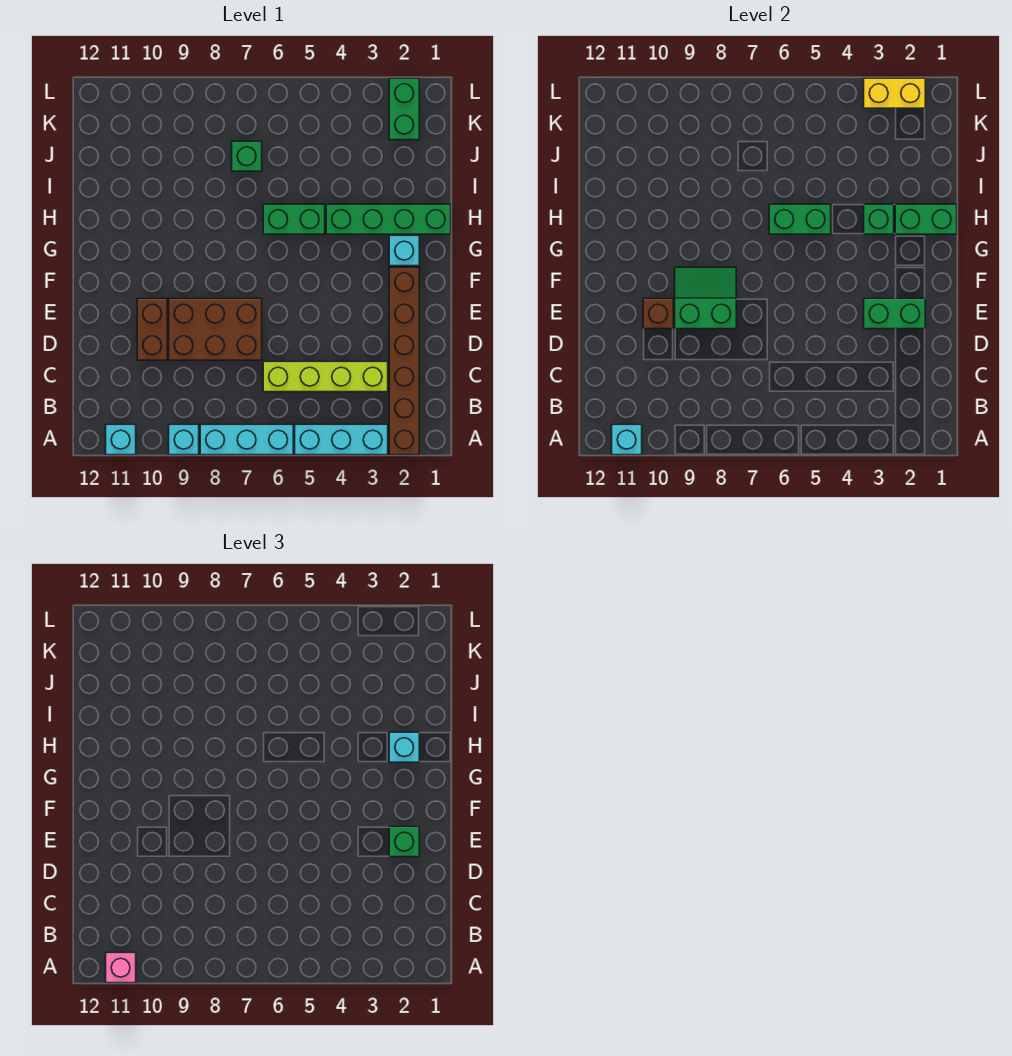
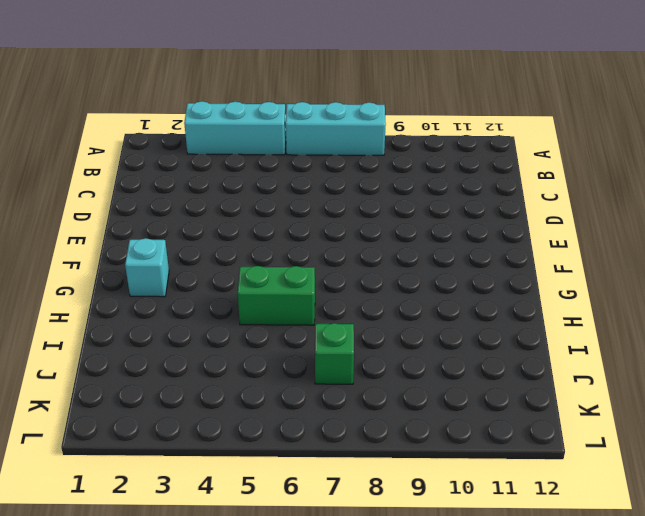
none -> brown 1x6 brick [389,267,419,455]
none -> cyan 1x1 brick [169,425,199,455]
none -> cyan 1x1 brick [106,425,136,455]

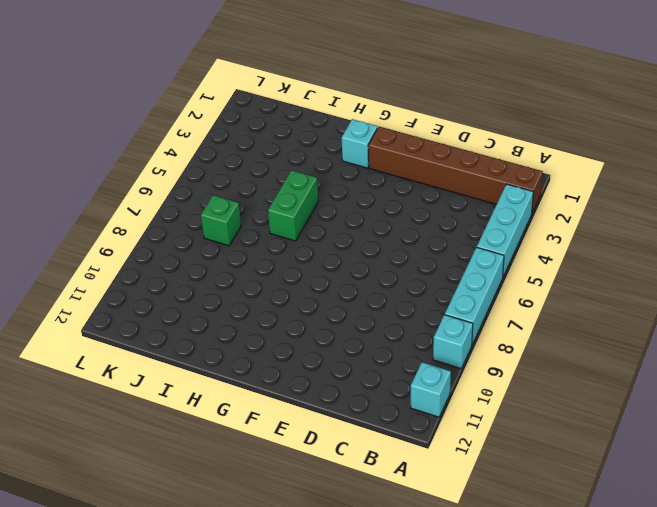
none -> lime 1x4 brick [263,362,388,392]
none -> brown 2x3 brick [169,299,262,360]
none -> brown 1x2 brick [137,299,167,360]

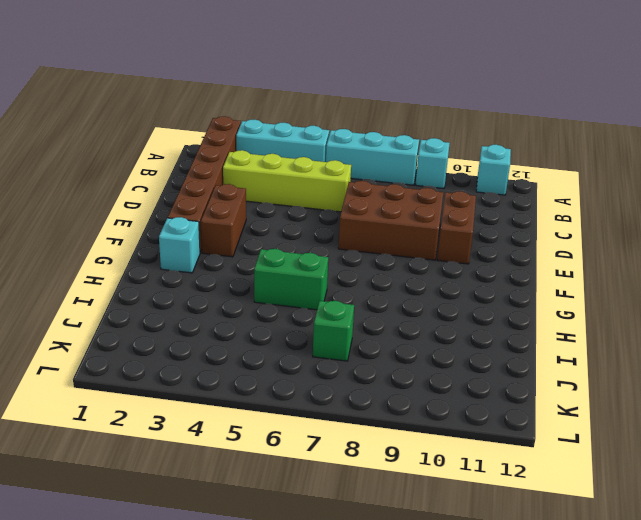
brown 1x2 brick [201,184,246,257] -> none
none -> green 1x4 brick [326,204,451,234]
none -> green 1x2 brick [389,78,419,140]
none -> cyan 1x1 brick [612,425,642,455]

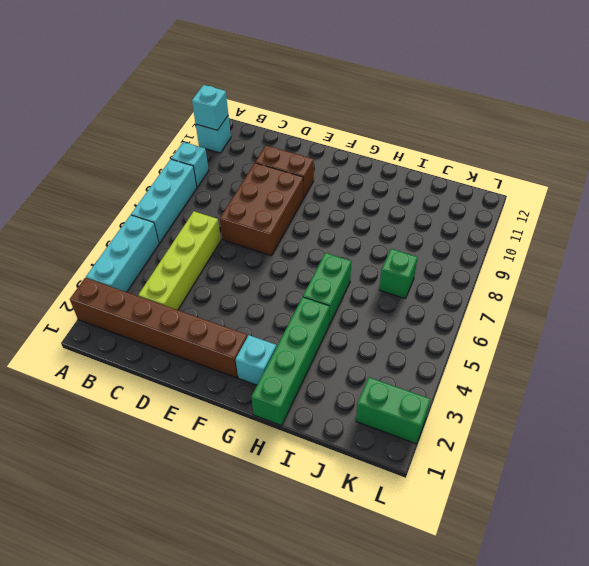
none -> green 1x2 brick [864,299,925,329]
none -> green 2x2 slope [675,267,736,329]
none -> brown 1x1 brick [643,299,673,329]

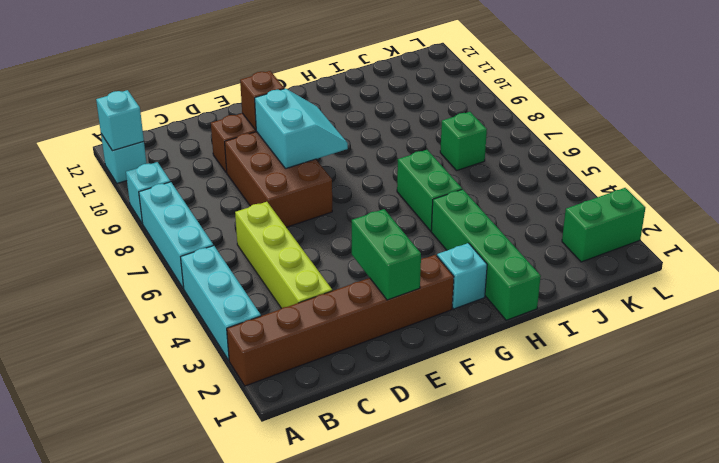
cyan 2x2 slope [255,88,348,169] -> green 2x2 slope [675,267,736,329]
none -> green 1x2 brick [895,204,957,234]
none -> green 1x1 brick [864,204,894,234]
none -> green 1x2 brick [769,204,831,234]

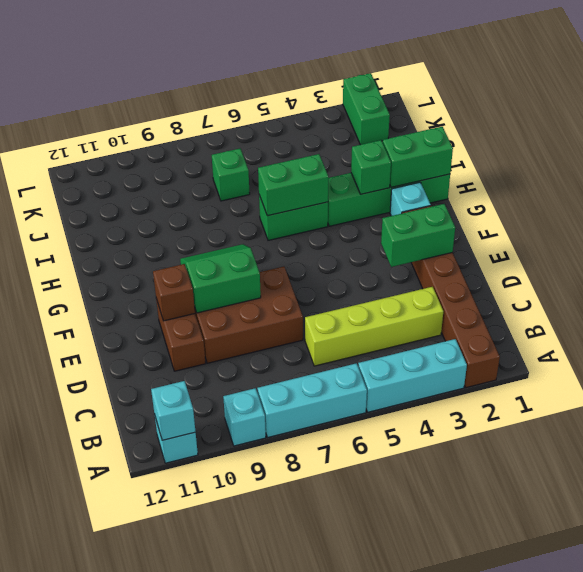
none -> yellow 1x2 brick [864,78,925,108]
none -> pink 1x1 brick [106,953,136,983]
none -> green 1x1 brick [389,827,419,857]

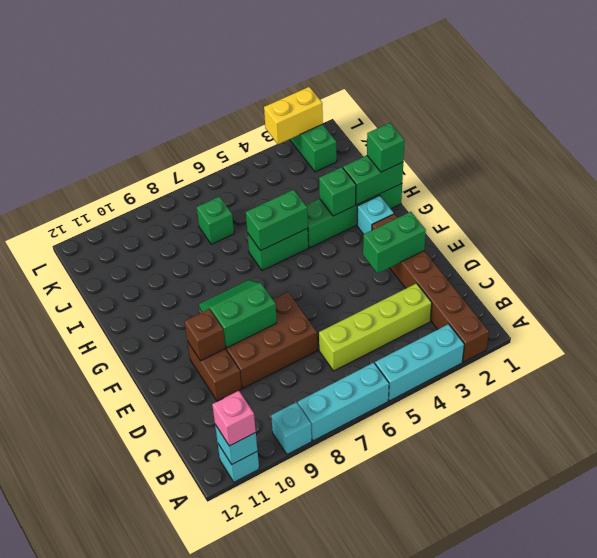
green 1x1 brick [367,123,405,172] -> green 1x1 brick moved to [389,827,419,857]
none -> cyan 1x1 brick [389,732,419,762]

